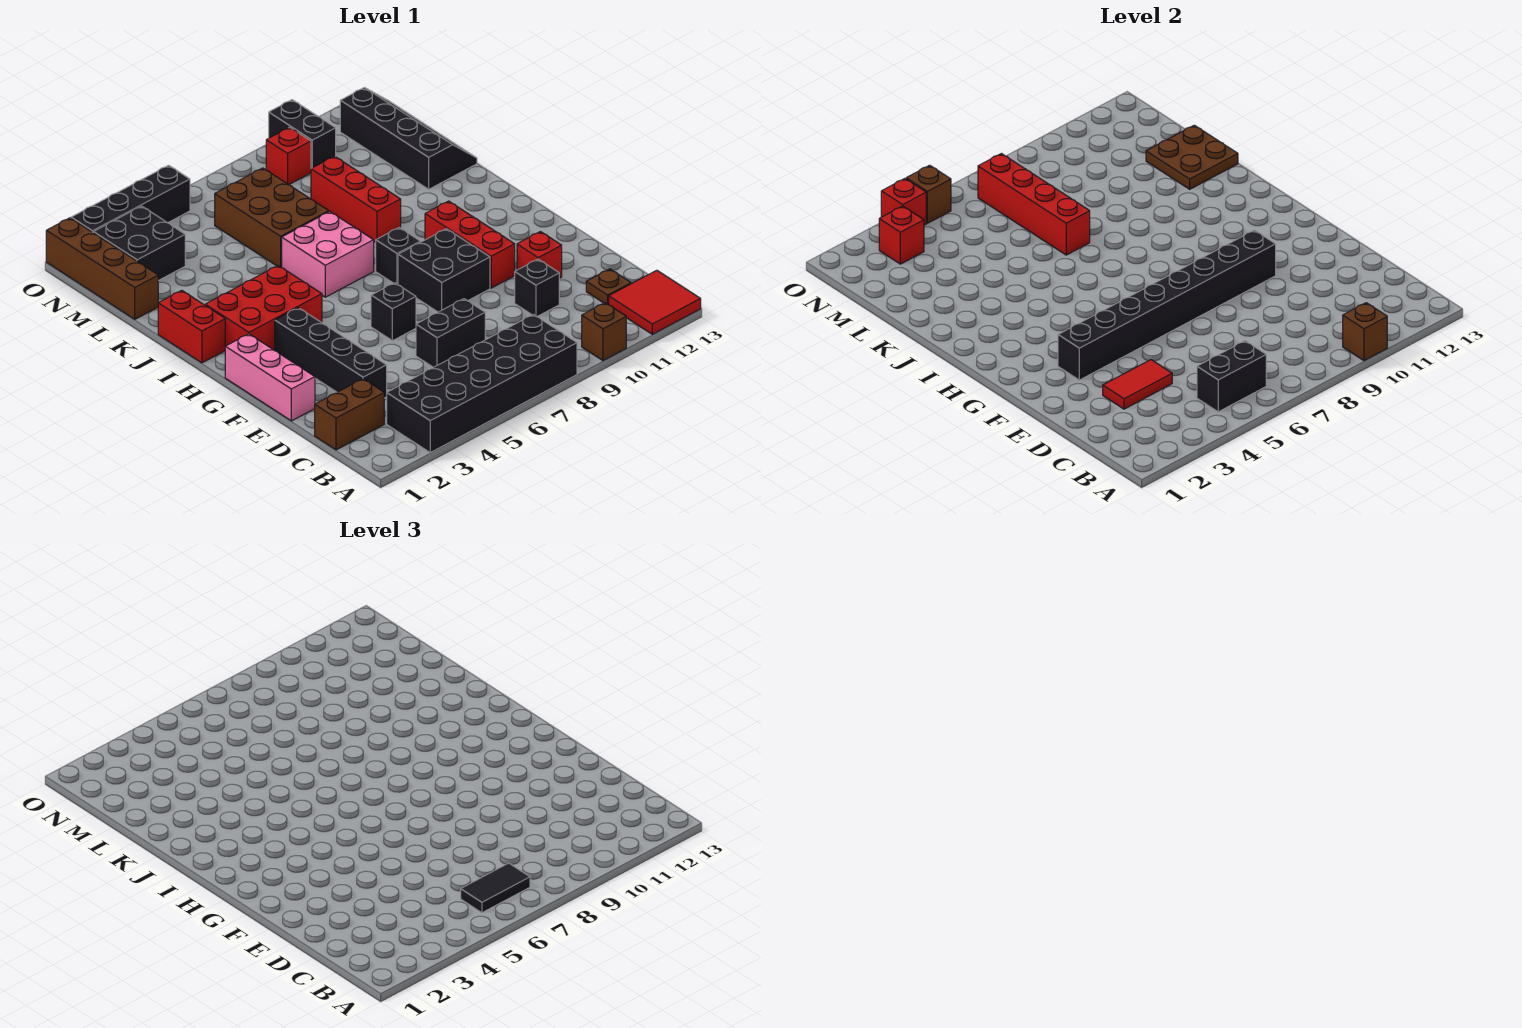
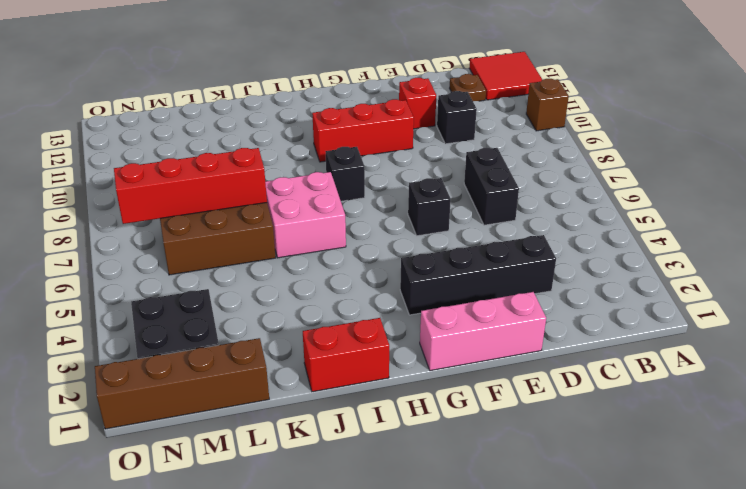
none -> black 2x6 brick [387,314,577,452]
none -> brown 1x2 brick [315,379,384,450]
none -> black 2x2 brick [398,229,490,312]
none -> red 2x3 brick [205,266,322,350]

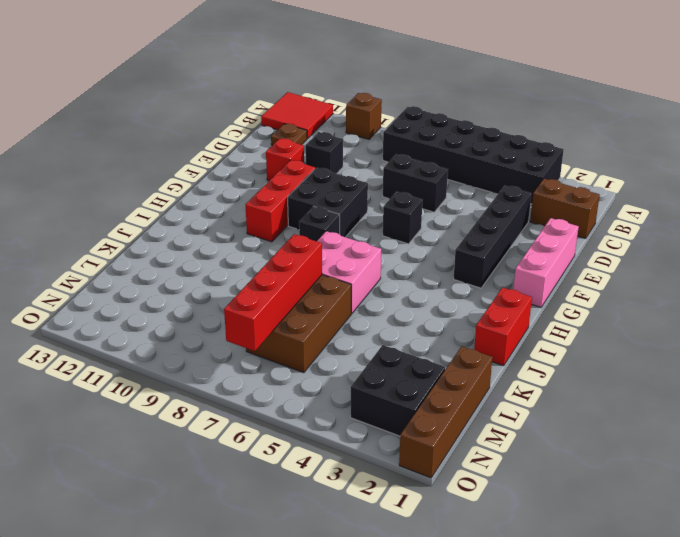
none -> red 2x3 brick [205,266,322,350]
none -> red 1x3 brick [311,156,401,242]
none -> black 2x4 slope [340,88,477,189]
none -> red 1x1 brick [266,127,311,185]

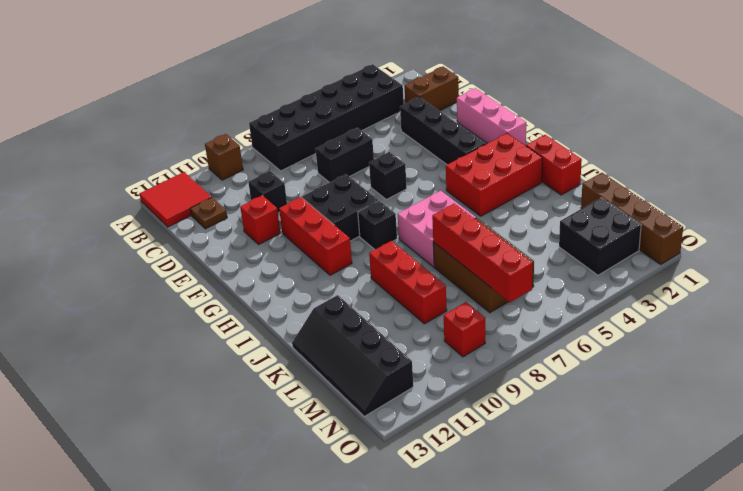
none -> black 1x2 brick [269,100,336,168]
none -> black 1x4 brick [71,165,190,232]
none -> brown 1x1 brick [1343,303,1387,361]
none -> black 1x2 brick [1197,341,1266,412]

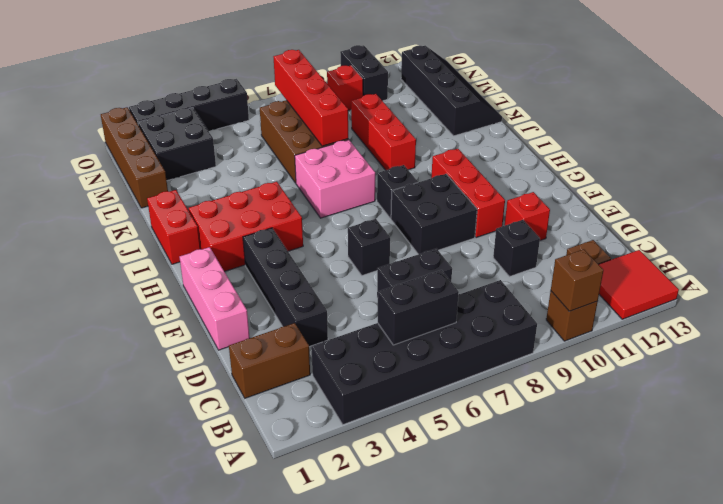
none -> red 1x2 tile [1103,360,1172,409]
none -> black 1x8 brick [1058,230,1276,380]
none -> brown 2x2 plate [1146,125,1238,189]
none -> red 1x1 brick [879,206,924,264]

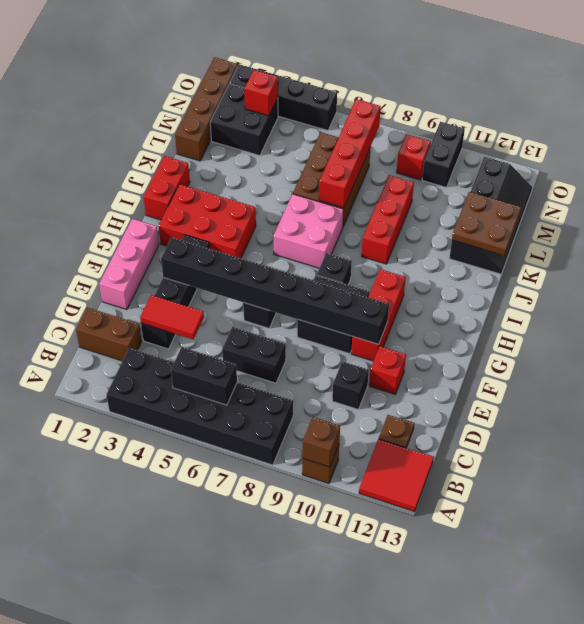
none -> red 1x1 brick [881,179,926,225]
none -> brown 1x1 brick [906,165,951,223]
none -> black 1x2 tile [461,863,530,913]

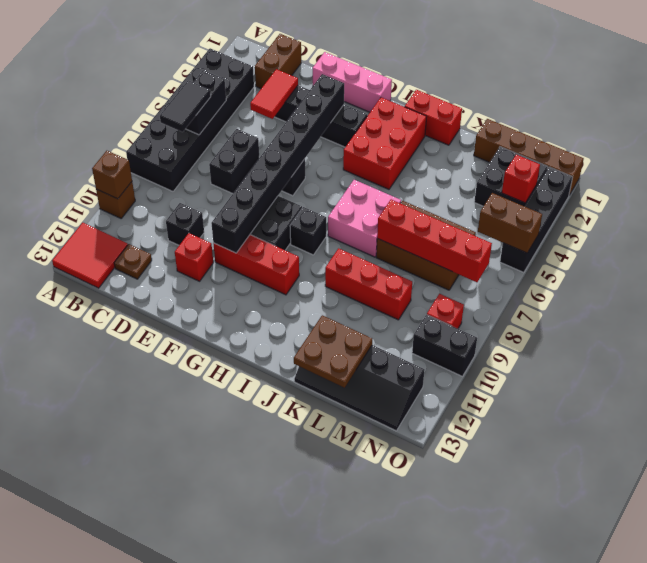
brown 1x2 brick [478,193,542,253] -> brown 1x1 brick [906,165,951,223]
none -> red 1x1 brick [881,179,926,225]

